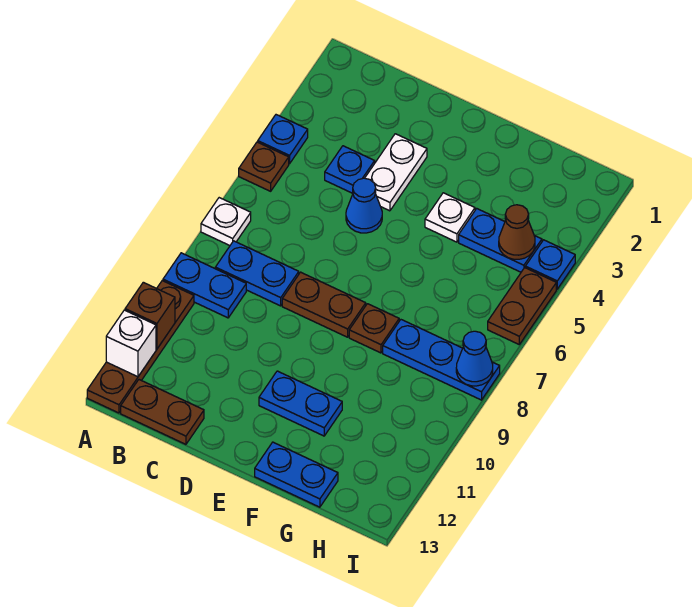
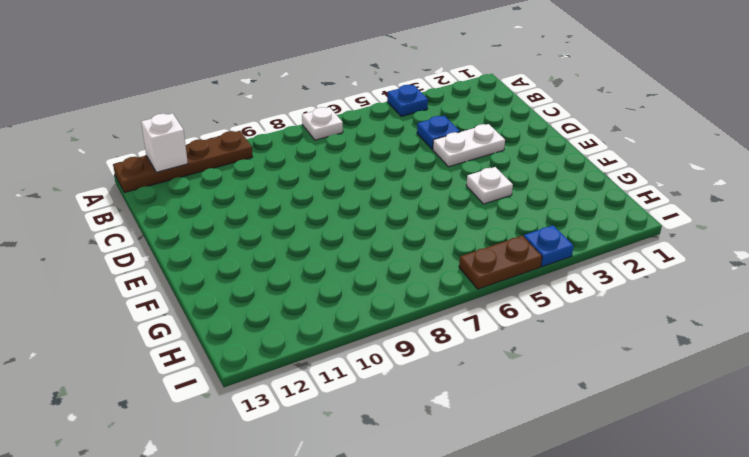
none -> brown 1x1 plate [239,142,289,191]
none -> blue 1x2 plate [163,253,246,318]
none -> blue 1x2 plate [215,241,299,306]

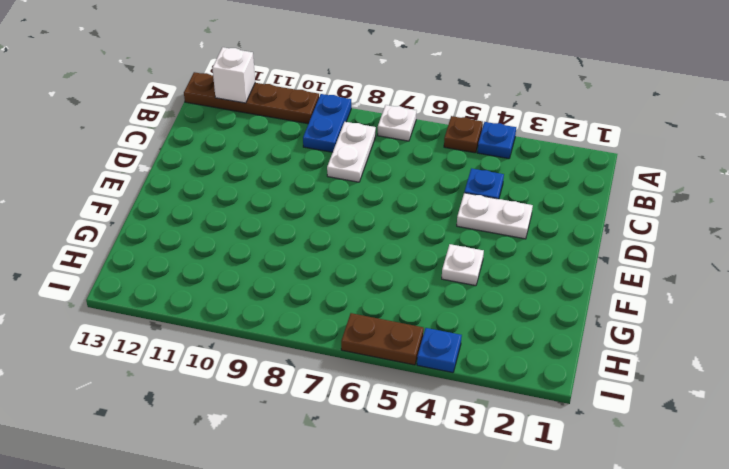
white 1x2 plate [327,122,376,182] -> blue 1x2 plate [215,241,299,306]
none -> brown 1x2 plate [121,380,204,444]
none -> blue 1x1 cone [346,178,382,233]
none -> brown 1x2 plate [282,272,366,337]

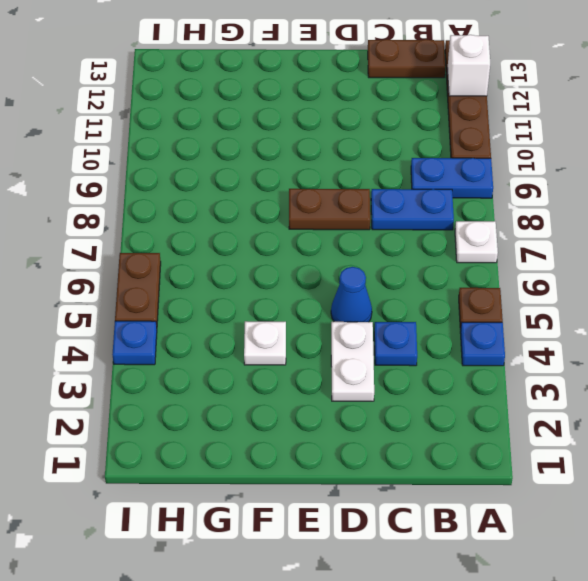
none -> blue 1x2 plate [259,371,342,436]
none -> brown 1x1 plate [349,304,399,353]
none -> blue 1x2 plate [255,442,338,507]

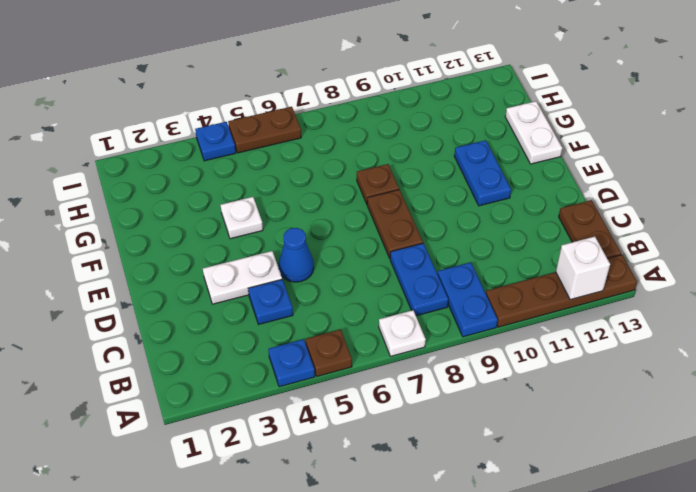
white 1x2 plate [505,101,562,164] -> blue 1x2 plate [255,442,338,507]
none -> blue 1x2 plate [459,209,542,272]
none -> blue 1x3 plate [383,320,500,400]
none -> brown 1x1 brick [125,282,175,349]

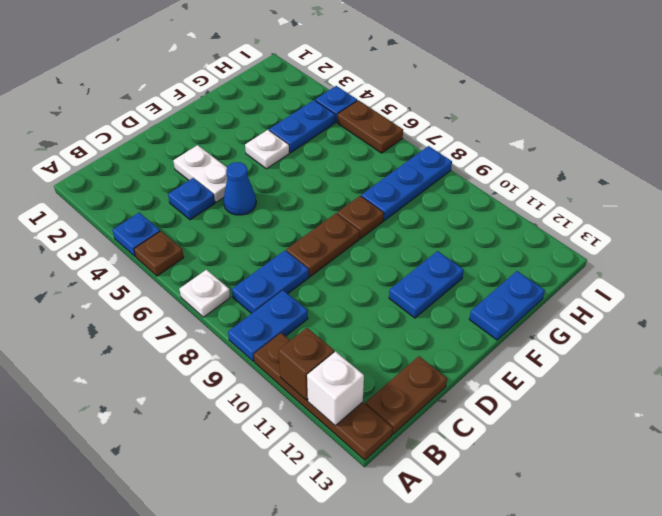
none -> brown 1x1 cone [499,205,535,259]
none -> blue 1x1 cone [456,331,493,386]

